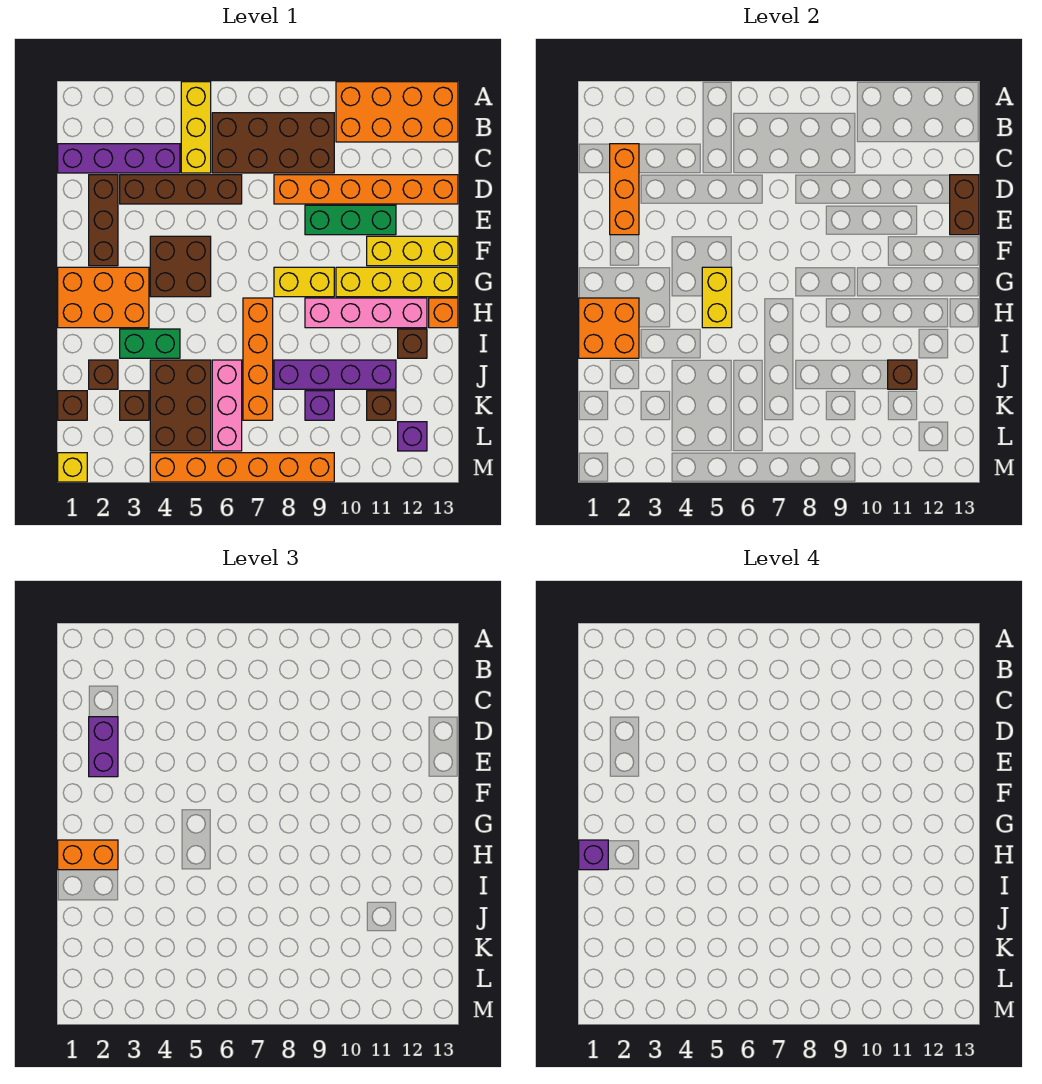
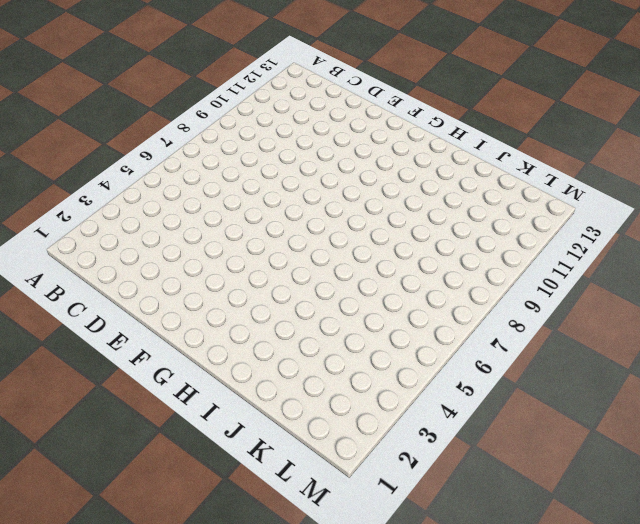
none -> yellow 1x3 brick [181,82,211,173]
none -> orange 2x4 brick [336,82,458,142]
none -> brown 2x4 brick [212,113,334,173]
none -> purple 1x4 brick [58,144,180,173]

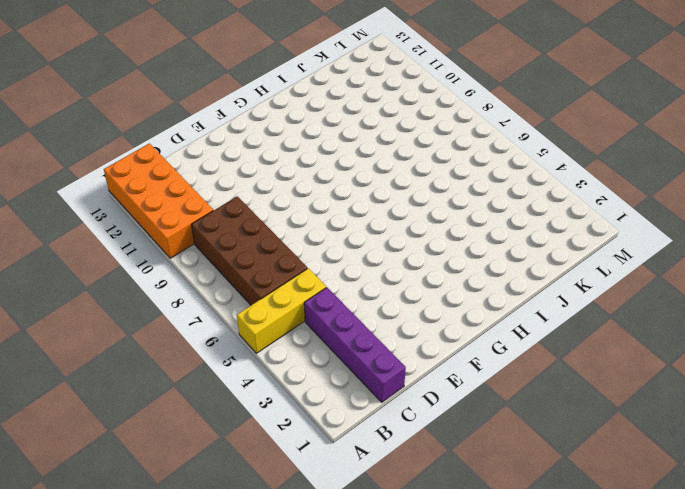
none -> brown 1x3 brick [89,175,118,266]
none -> brown 1x4 brick [120,175,242,204]
none -> orange 1x6 brick [274,175,458,204]
none -> green 1x3 brick [305,205,396,235]

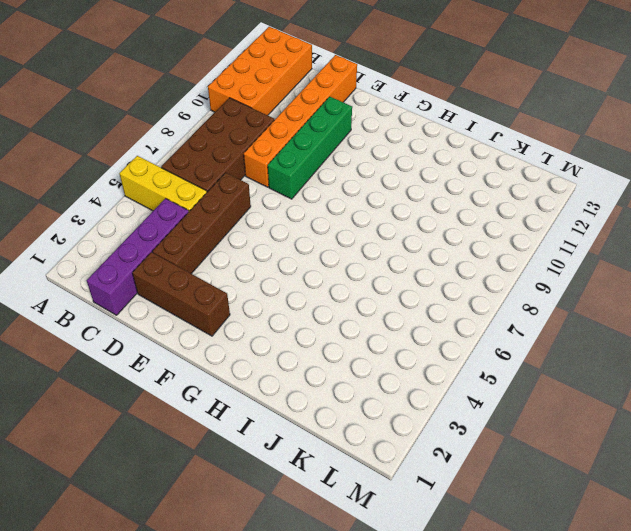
green 1x4 brick [268,97,352,199] -> green 1x3 brick [305,205,396,235]
none -> brown 2x2 brick [150,236,211,297]
none -> yellow 1x3 brick [367,236,458,266]
none -> orange 2x3 brick [58,267,149,328]
none -> yellow 1x2 brick [274,267,334,297]

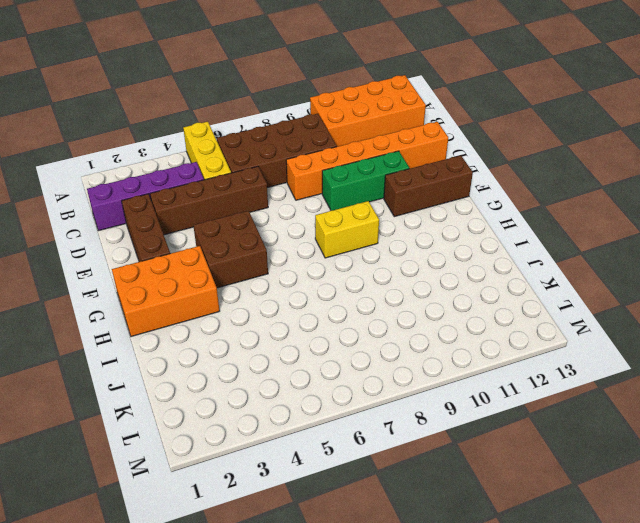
brown 1x3 brick [384,155,473,217] -> yellow 1x3 brick [367,236,458,266]
none -> yellow 1x4 brick [336,267,458,297]
none -> orange 1x4 brick [243,298,273,420]
none -> pink 1x4 brick [305,298,427,328]
none -> orange 1x1 brick [429,298,458,328]

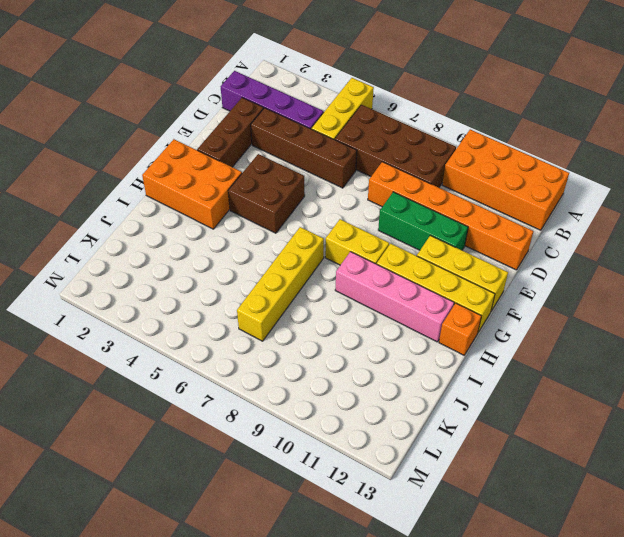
yellow 1x4 brick [237,227,324,341] -> orange 1x4 brick [243,298,273,420]
none -> green 1x2 brick [120,329,180,358]
none -> brown 1x1 brick [398,329,427,358]
none -> brown 1x1 brick [89,360,118,389]
none -> brown 2x3 brick [150,360,211,451]

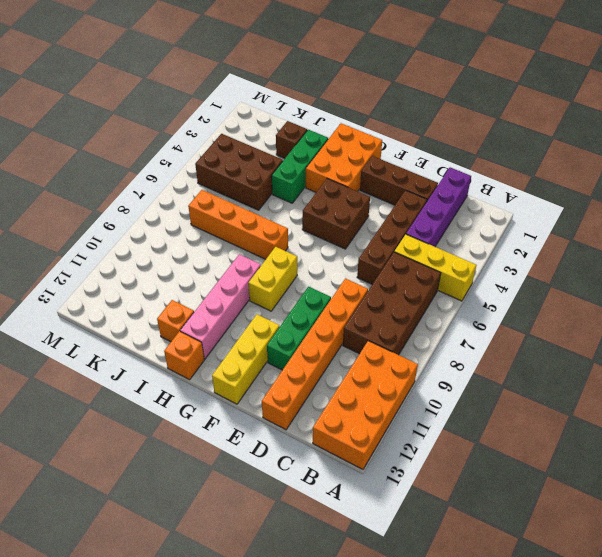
green 1x3 brick [272,130,328,203] -> green 1x2 brick [120,329,180,358]
orange 1x1 brick [157,300,194,342] -> brown 1x1 brick [398,329,427,358]
none -> yellow 1x4 brick [336,267,458,297]
none -> pink 1x3 brick [212,360,242,451]
none -> purple 1x4 brick [274,360,396,389]
none -> brown 1x1 brick [58,391,87,420]

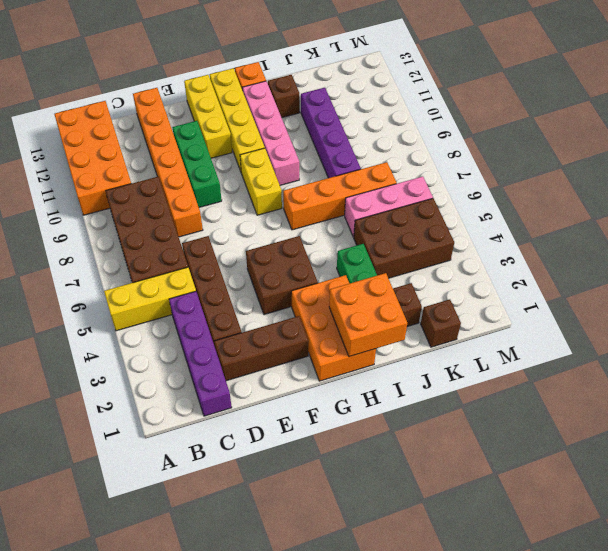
none -> brown 1x1 brick [120,391,149,420]
none -> purple 1x1 brick [305,391,334,420]
none -> brown 1x1 brick [367,391,396,420]
none -> purple 1x1 brick [398,422,427,451]

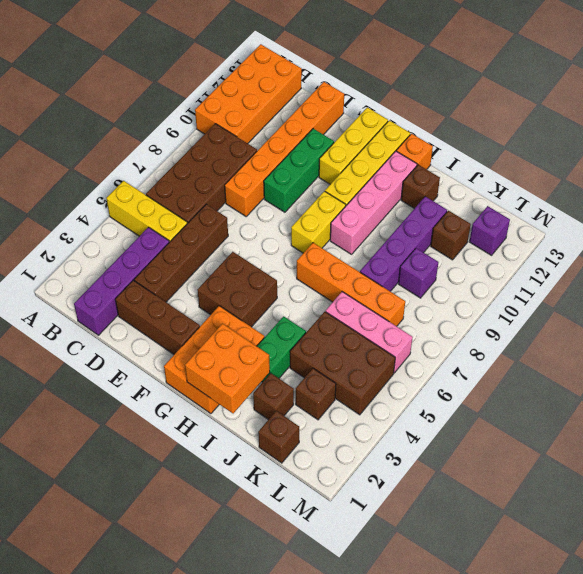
none -> yellow 1x1 brick [58,453,87,482]
none -> orange 1x6 brick [150,453,334,482]
none -> orange 1x3 brick [610,144,639,235]
none -> brown 1x2 brick [950,175,979,235]

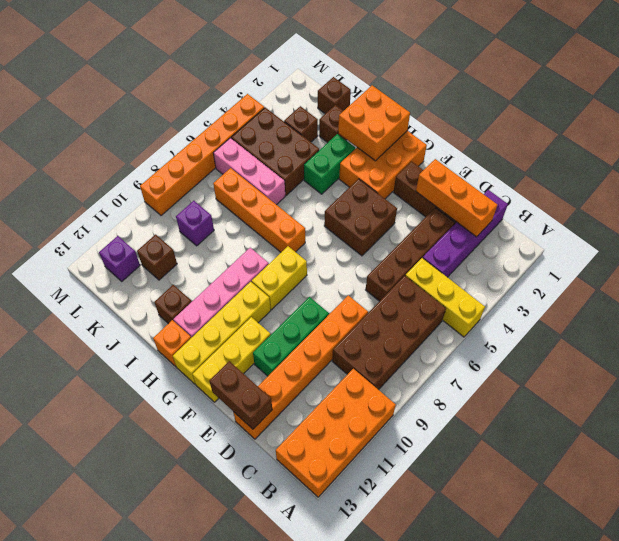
none -> purple 1x4 brick [274,360,396,389]
none -> yellow 1x1 brick [58,453,87,482]
none -> yellow 1x2 brick [702,267,732,328]
none -> brown 1x1 brick [888,360,917,389]

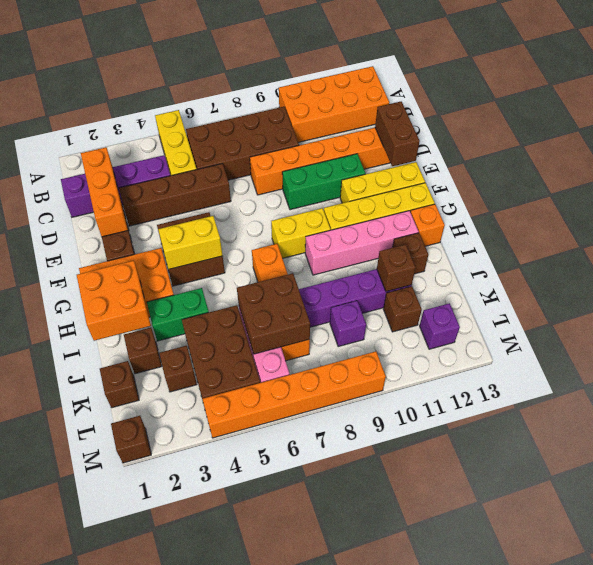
yellow 1x2 brick [158,216,223,269] -> yellow 1x2 brick turned to [702,267,732,328]
brown 2x2 brick [237,273,310,354] -> none
brown 1x1 brick [111,416,151,463] -> yellow 1x1 brick [58,453,87,482]
none -> purple 1x2 brick [89,717,118,777]
none -> orange 1x2 brick [58,840,118,870]
none -> purple 1x1 brick [579,840,608,870]

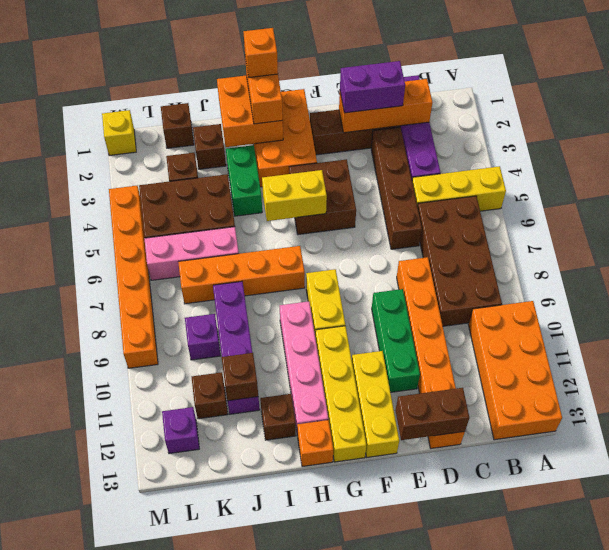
orange 1x1 brick [244,28,278,77] -> purple 1x1 brick [579,840,608,870]

